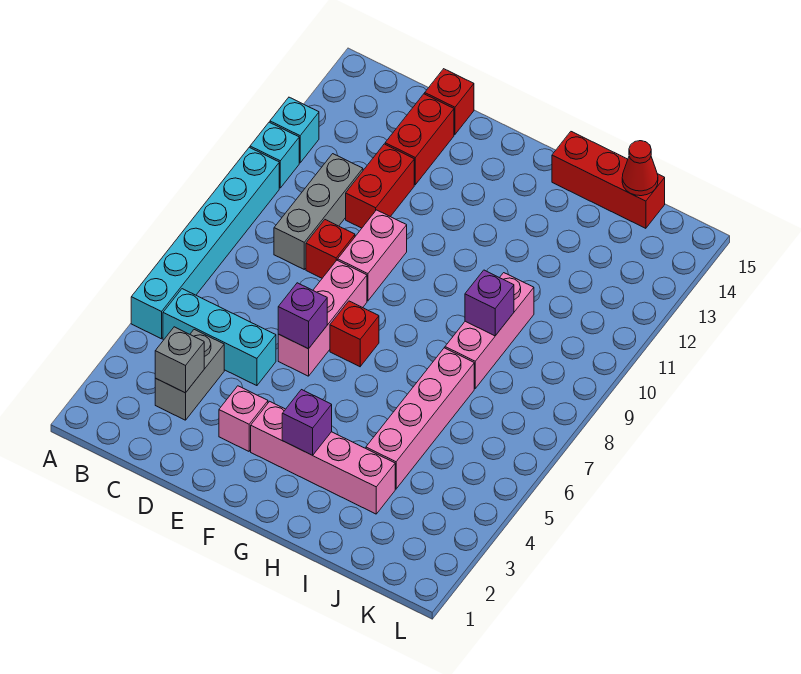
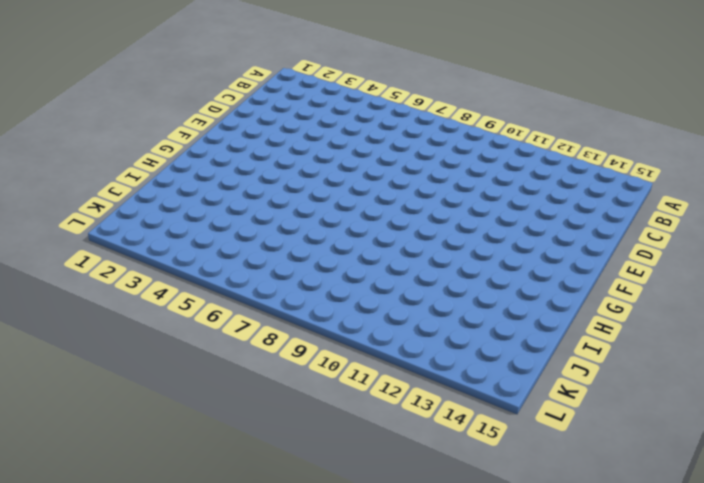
none -> cyan 1x6 brick [131,147,279,339]
none -> cyan 1x1 brick [250,122,299,188]
none -> cyan 1x1 brick [270,97,319,163]

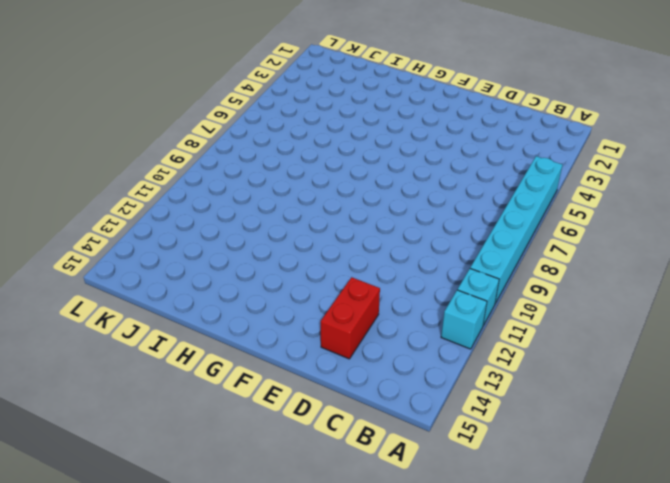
none -> cyan 1x3 brick [163,289,276,386]
none -> grey 1x2 brick [155,330,224,420]
none -> grey 1x3 brick [274,154,363,269]

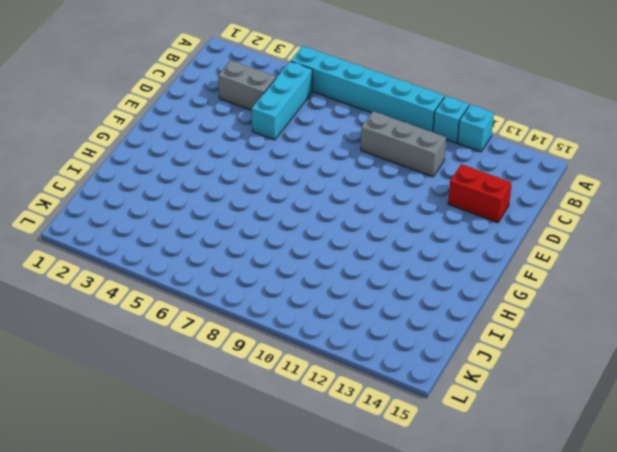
none -> red 1x1 brick [306,220,355,278]
none -> red 1x2 brick [346,144,414,228]
none -> red 1x1 brick [425,69,474,134]

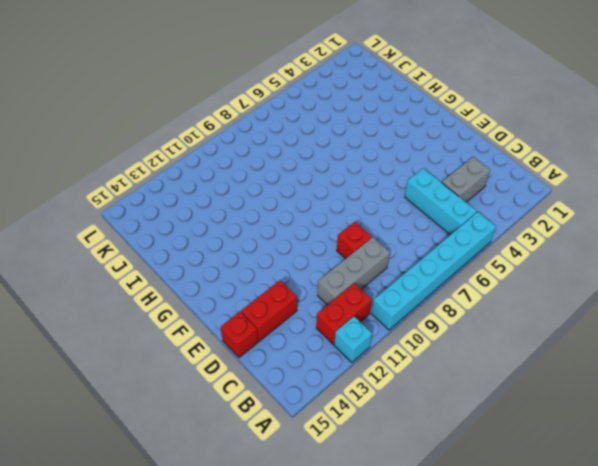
red 1x2 brick [316,283,372,344] -> red 1x2 brick moved to [346,144,414,228]
none -> cyan 1x1 brick [250,122,299,188]
none -> pink 1x1 brick [219,386,268,451]
none -> pink 1x3 brick [278,260,367,376]

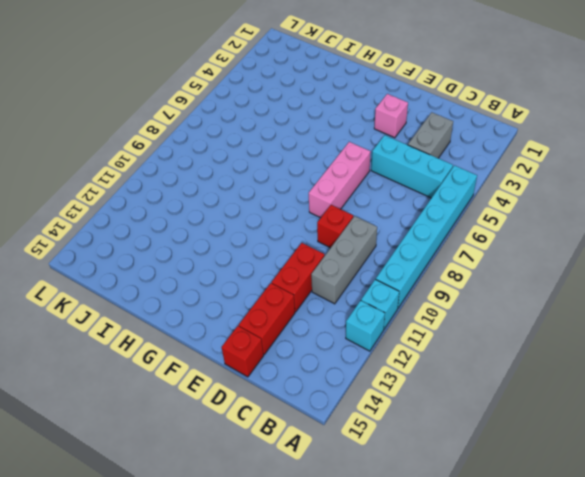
none -> pink 1x2 brick [338,210,407,301]
none -> pink 1x4 brick [251,401,395,514]
none -> red 1x1 brick [330,301,379,367]

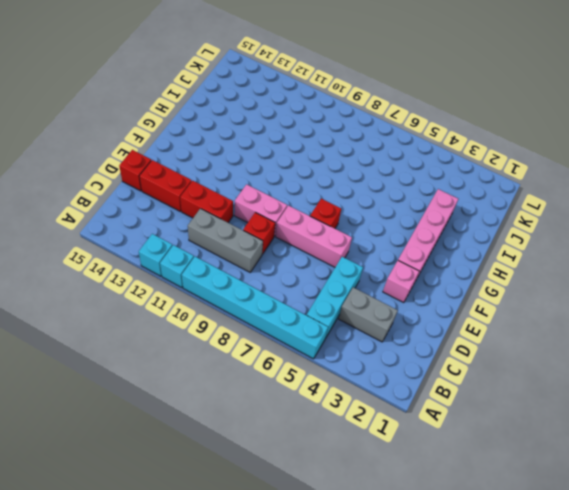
none -> red 1x3 brick [552,132,665,228]
none -> pink 1x4 brick [366,348,474,489]
none -> pink 1x3 brick [445,273,534,388]

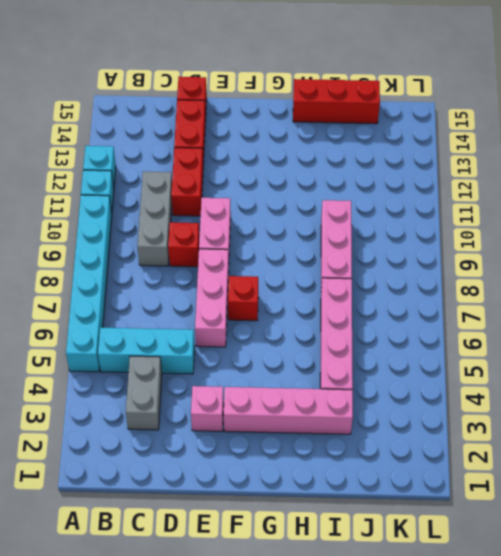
none -> grey 1x1 brick [155,327,204,393]
none -> purple 1x1 brick [278,283,327,349]
none -> purple 1x1 brick [282,390,332,455]

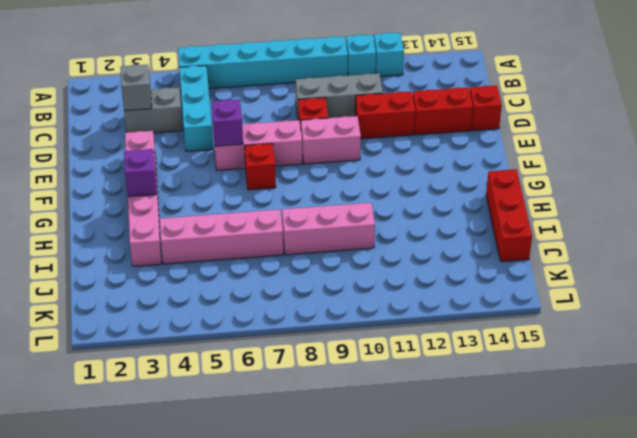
none -> purple 1x1 brick [465,270,514,336]
none -> red 1x1 cone [622,141,658,196]

